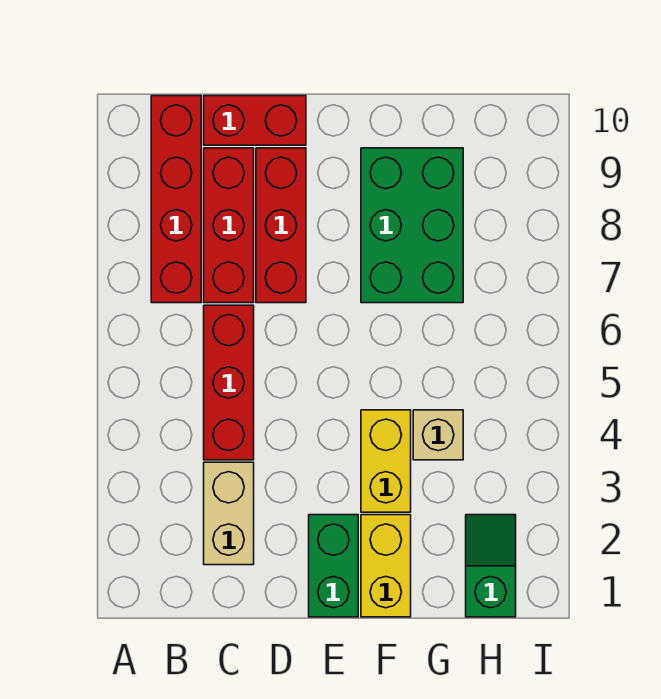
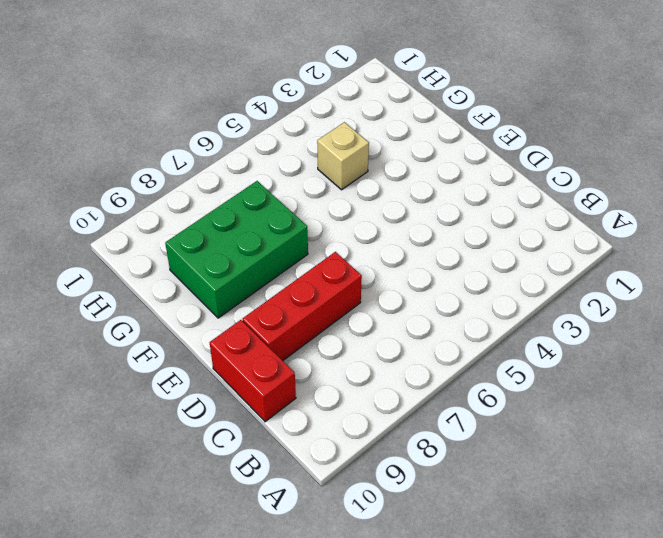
none -> red 1x4 brick [151,96,201,303]
none -> tan 1x2 brick [204,462,254,565]
none -> red 1x3 brick [204,305,254,460]

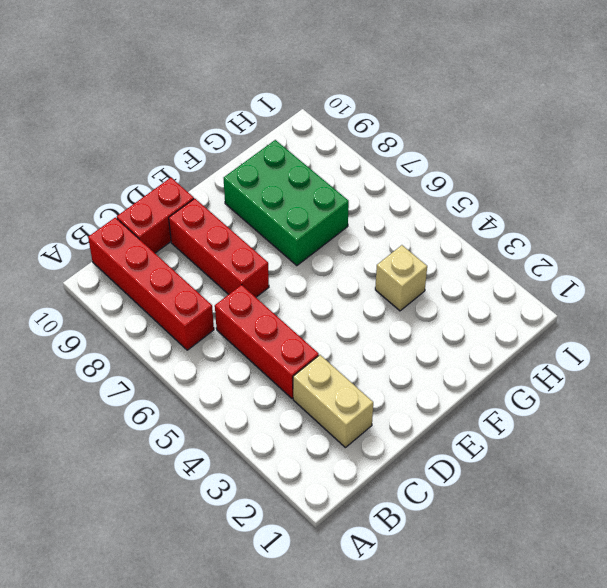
none -> red 1x3 brick [204,148,254,303]
none -> green 1x2 brick [309,515,358,617]
none -> yellow 1x2 brick [361,515,411,617]

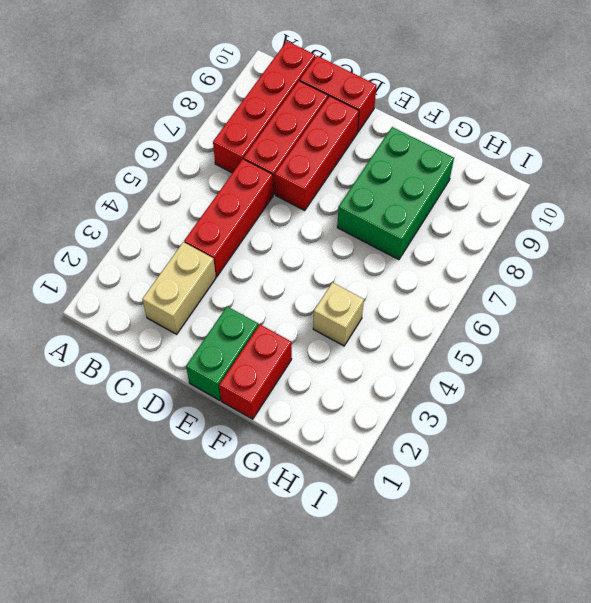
red 1x2 brick [219,325,292,419] -> yellow 1x2 brick [361,515,411,617]
none -> yellow 1x2 brick [361,410,411,512]
none -> green 1x2 slope [466,515,516,617]

